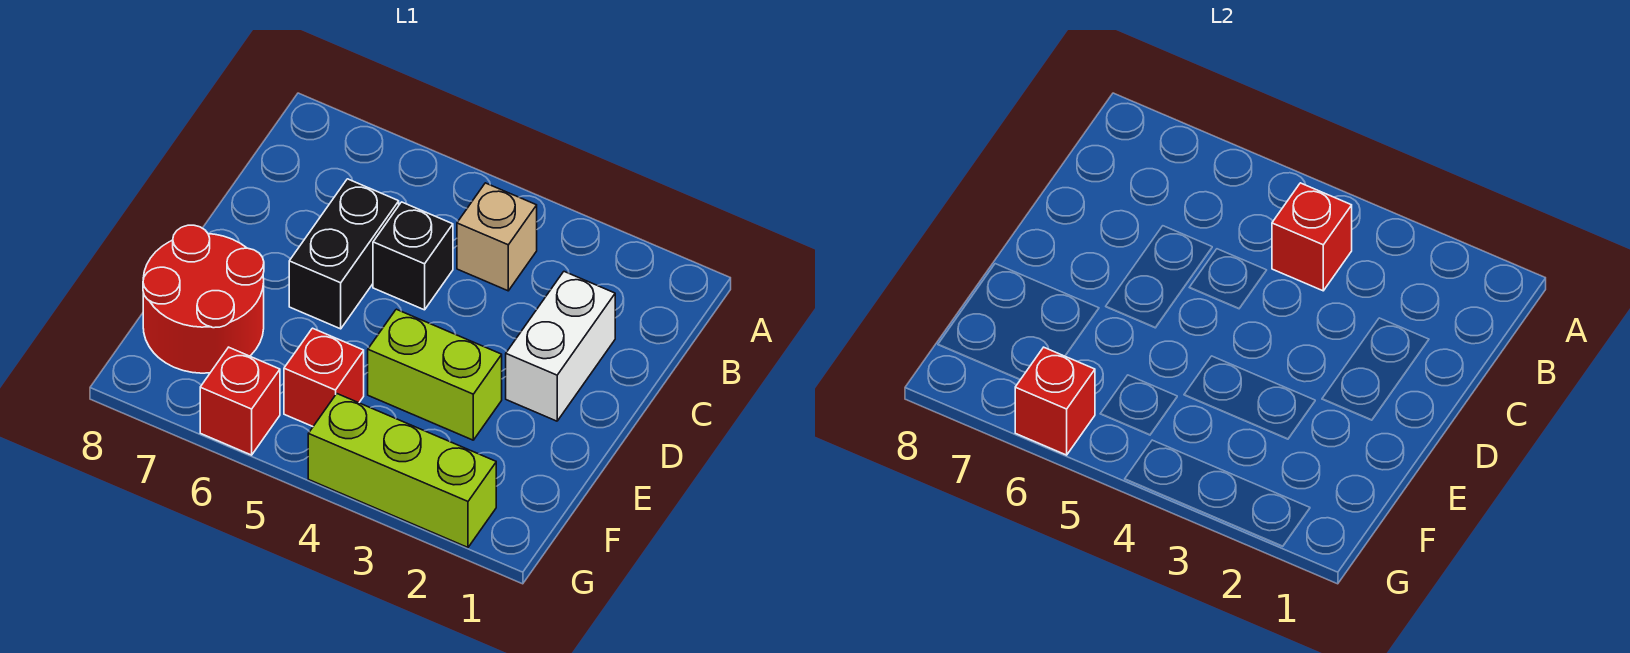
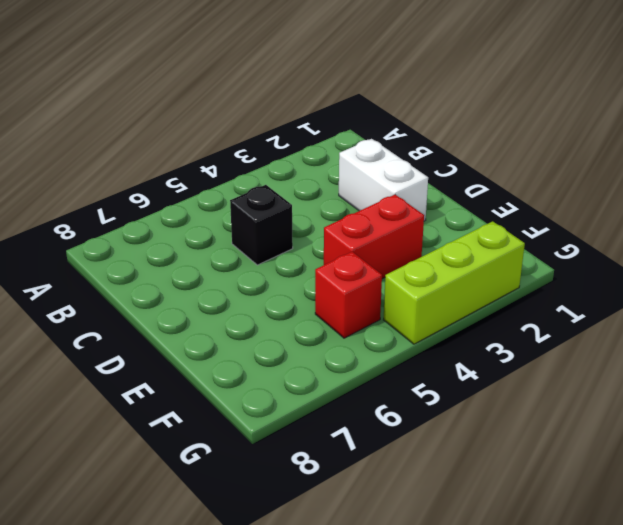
red 1x2 brick [324,195,424,279] -> lime 1x2 brick [368,309,502,440]
none -> tan 1x1 brick [457,183,537,291]
none -> black 1x2 brick [289,179,399,329]

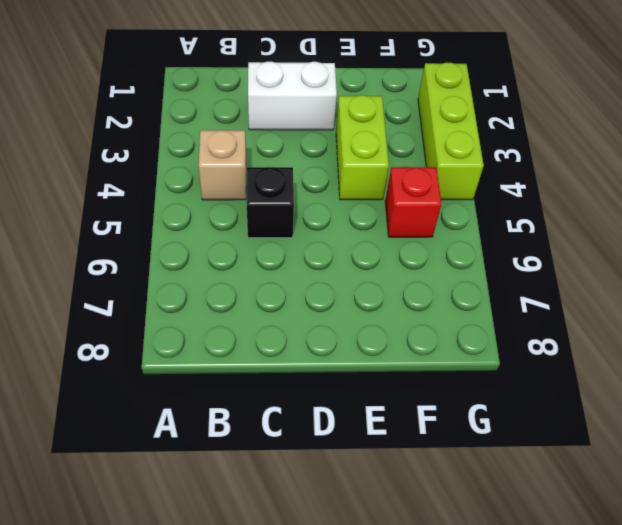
none -> black 1x2 brick [289,179,399,329]
none -> red 2x2 round brick [143,225,264,373]

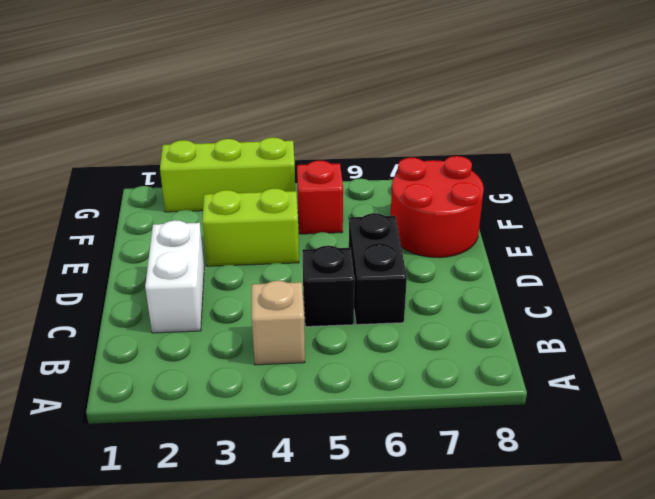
none -> red 1x1 brick [200,347,280,455]
none -> red 1x1 brick [1272,183,1352,291]

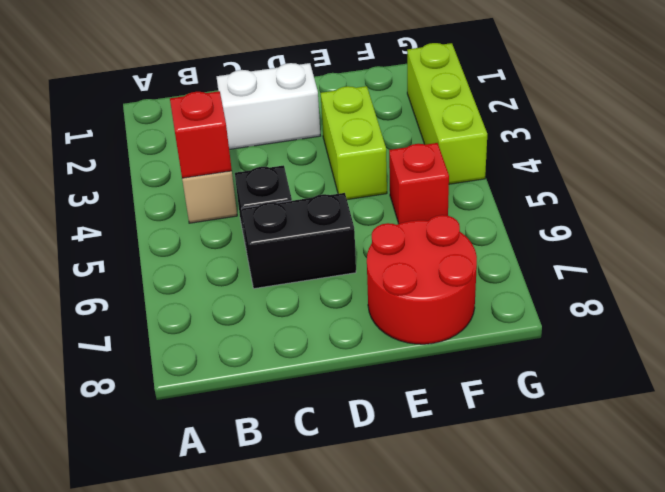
none -> red 1x1 brick [200,347,280,455]
none -> red 1x1 brick [1015,347,1095,455]

